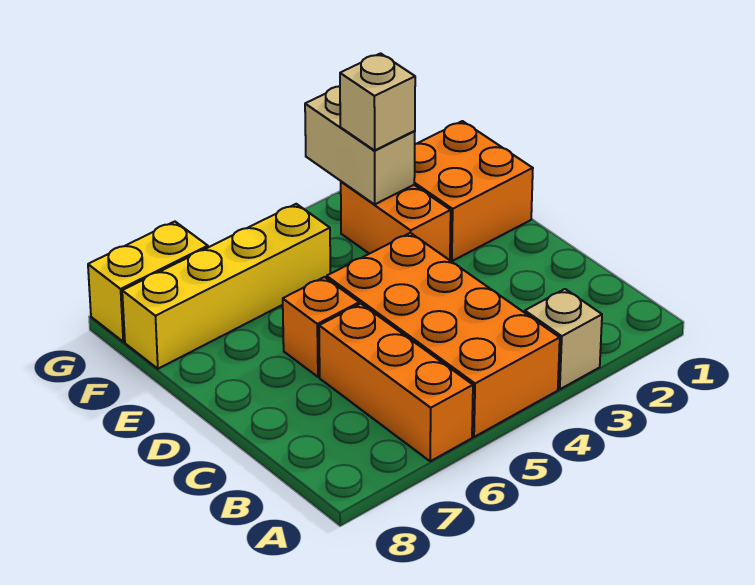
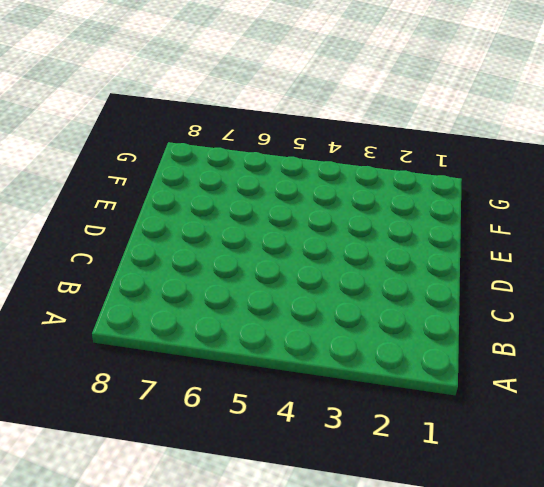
none -> tan 1x1 brick [525,289,602,389]
none -> orange 2x4 brick [327,233,560,437]

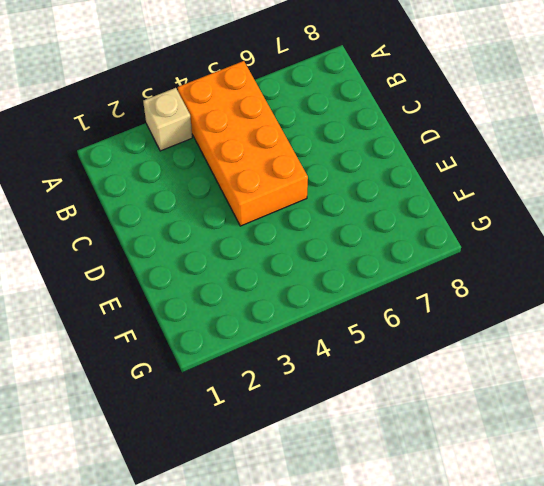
none -> orange 1x3 brick [319,304,473,461]
none -> orange 1x1 brick [283,277,359,377]

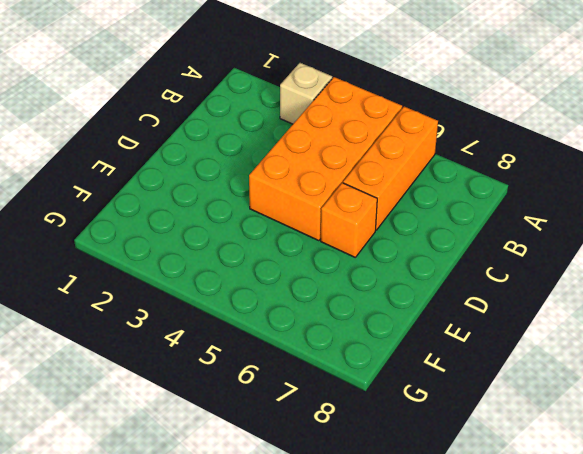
none -> orange 2x2 brick [414,121,533,261]
none -> orange 1x2 brick [341,182,451,260]

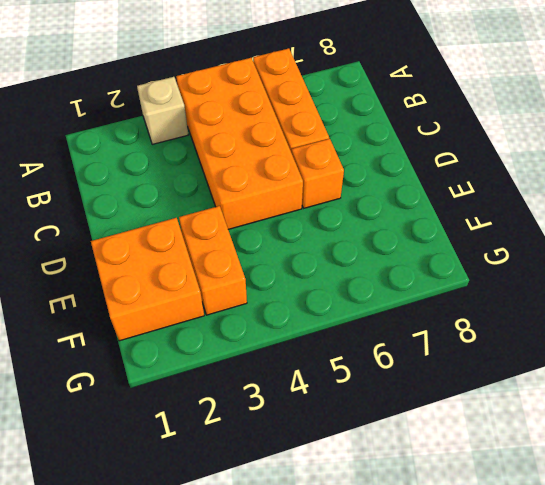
none -> yellow 1x4 brick [122,204,330,369]
none -> yellow 1x2 brick [88,222,208,342]

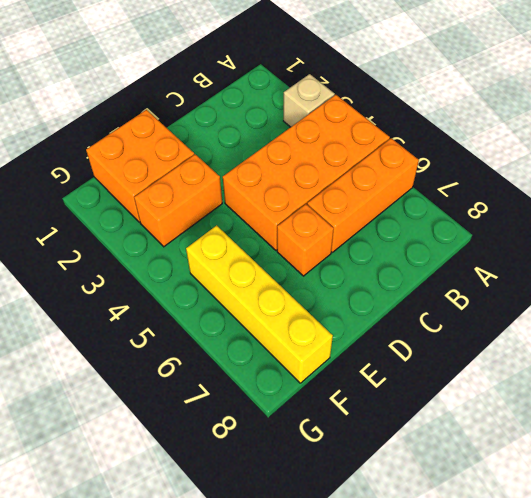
none -> yellow 1x2 brick [88,222,208,342]
none -> tan 1x2 brick [305,86,415,204]

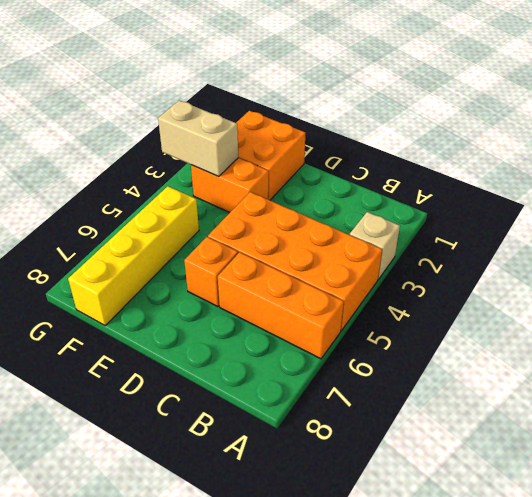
none -> yellow 1x2 brick [88,222,208,342]
none -> tan 1x1 brick [340,53,415,150]

